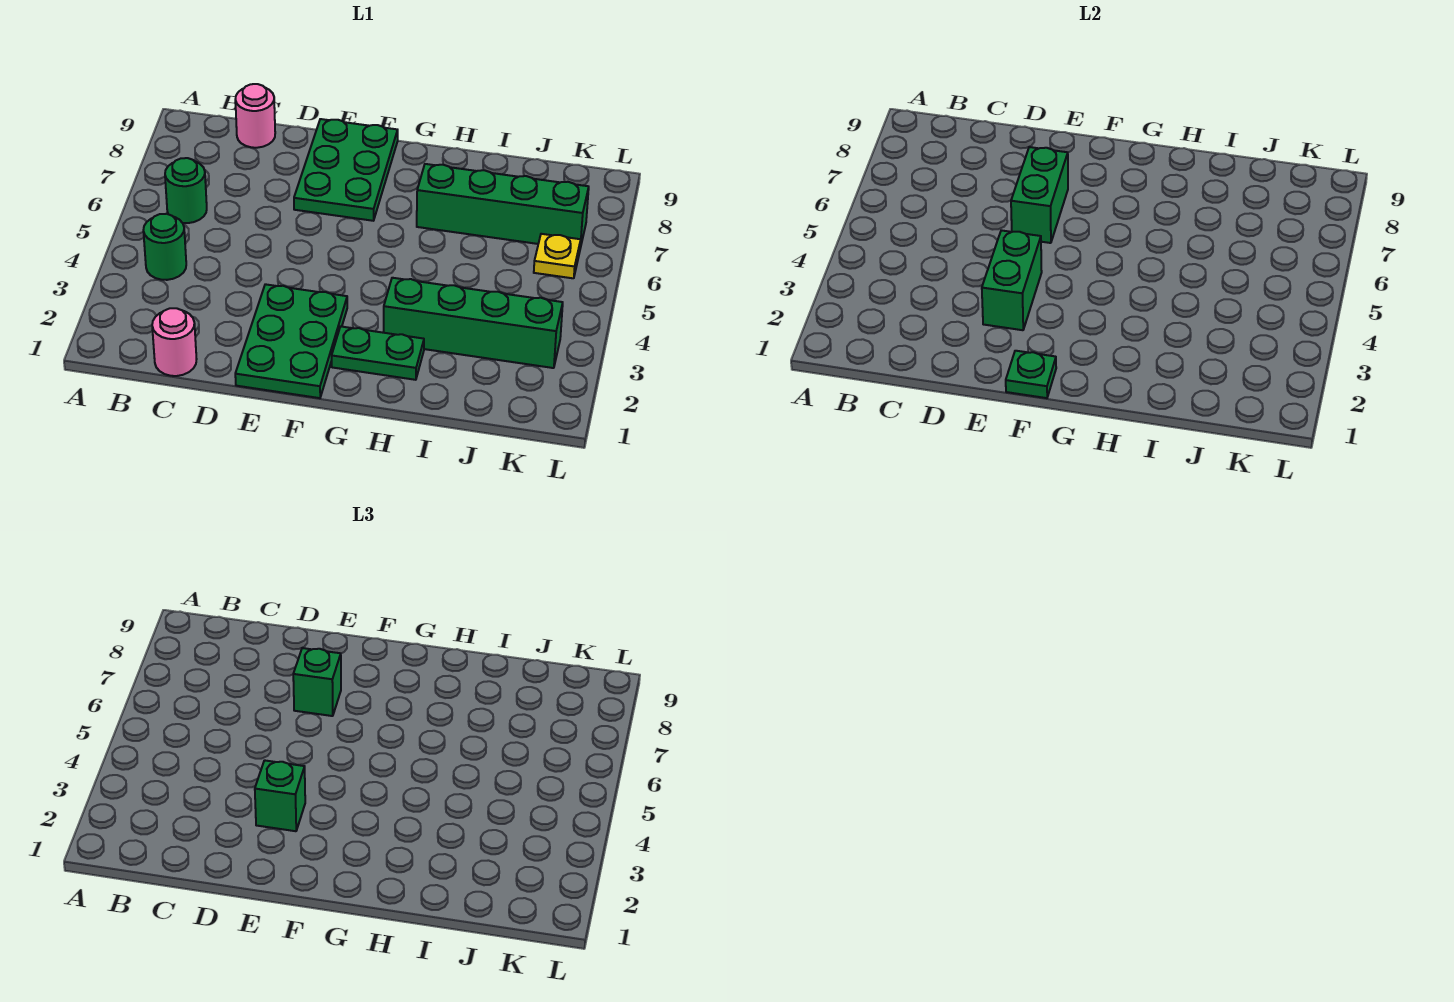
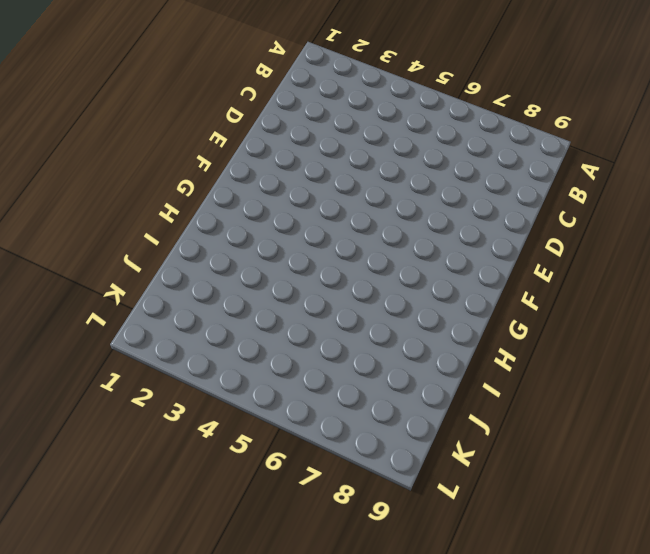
none -> green 1x1 round brick [143,214,186,280]
none -> green 1x1 round brick [165,158,207,223]
none -> pink 1x1 round brick [152,308,197,376]

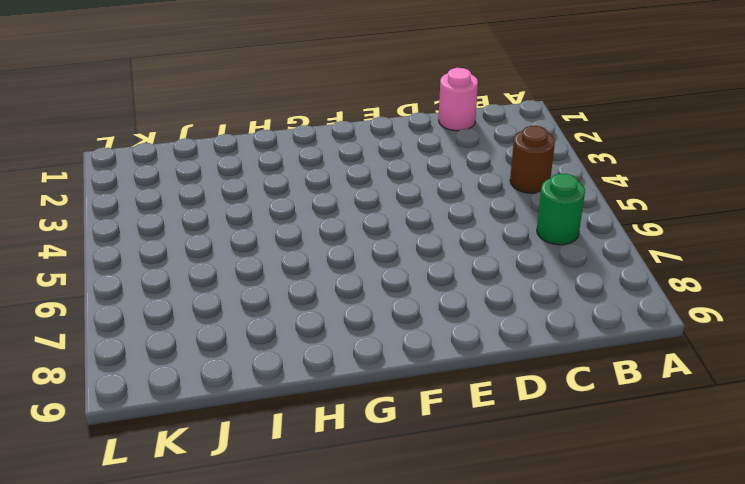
brown 1x1 round brick [510,126,555,193] -> green 1x1 round brick [143,214,186,280]
none -> pink 1x1 round brick [235,84,275,148]
none -> green 2x3 plate [235,284,347,398]
none -> green 2x3 plate [294,119,398,221]

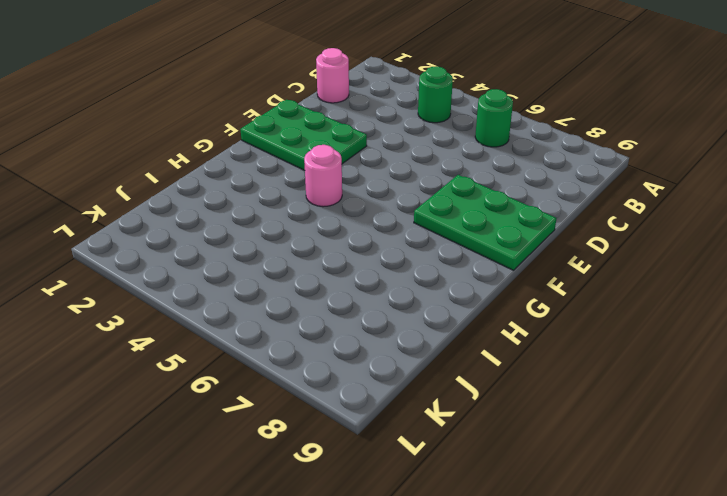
pink 1x1 round brick [304,145,342,207] -> pink 1x1 round brick moved to [235,84,275,148]
none -> green 1x2 plate [332,327,424,380]
none -> green 1x4 brick [384,278,563,368]
none -> green 1x4 brick [417,164,589,248]

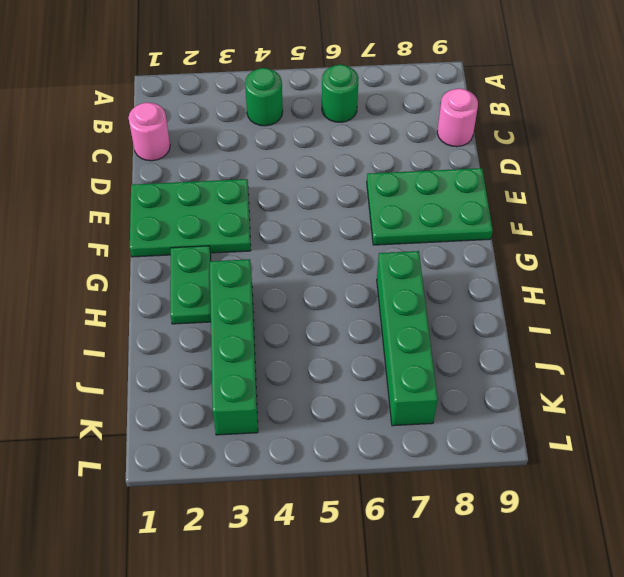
none -> yellow 1x1 plate [534,234,581,278]
none -> green 1x2 brick [982,230,1042,330]
none -> green 1x2 brick [1011,147,1068,243]

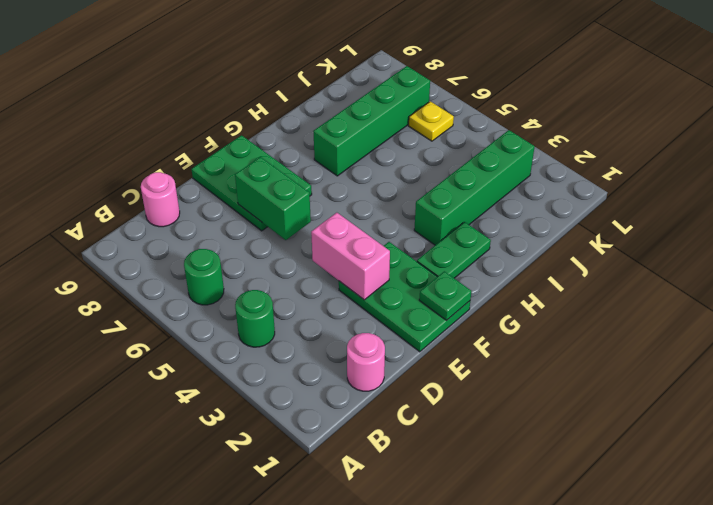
pink 1x2 brick [311,213,390,300] -> green 1x2 brick [982,230,1042,330]
none -> green 1x1 brick [255,760,305,831]
none -> green 1x1 brick [293,648,341,716]

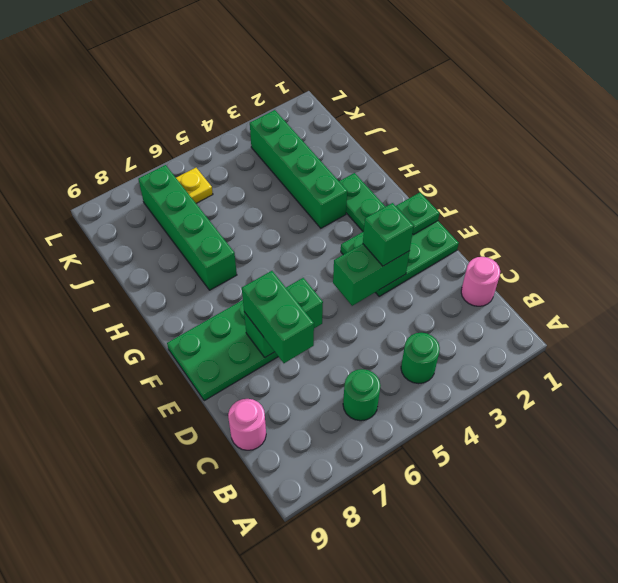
green 1x2 brick [242,271,314,363] -> green 1x1 brick [293,648,341,716]

